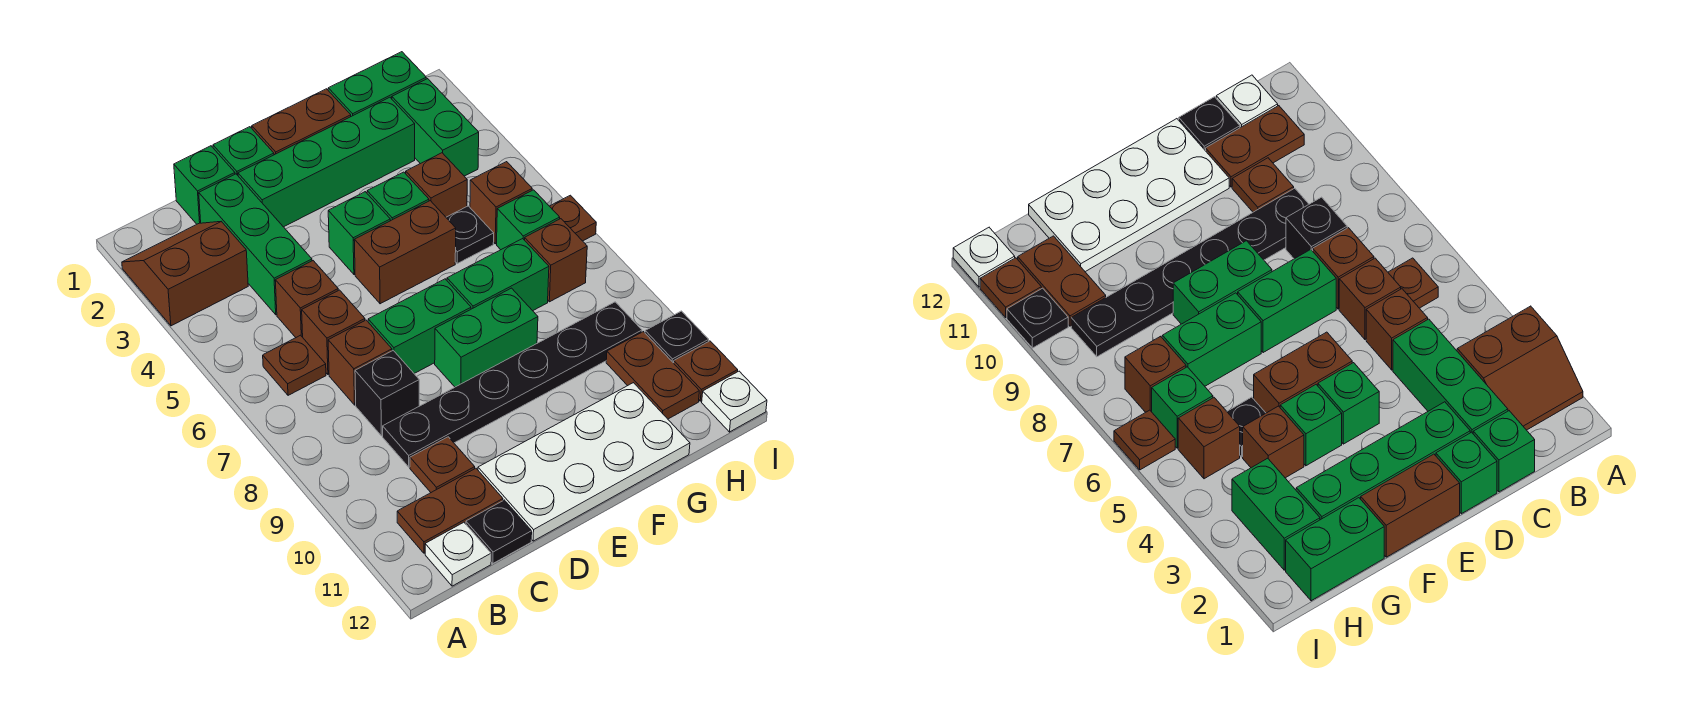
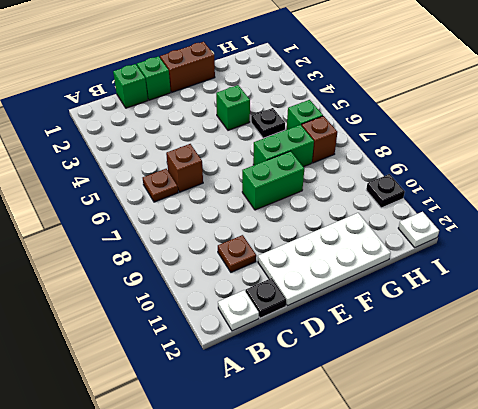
none -> brown 2x2 slope [122,221,248,326]
none -> brown 1x2 plate [397,468,503,553]
none -> green 1x3 brick [199,174,312,315]
none -> brown 1x1 brick [275,261,338,338]

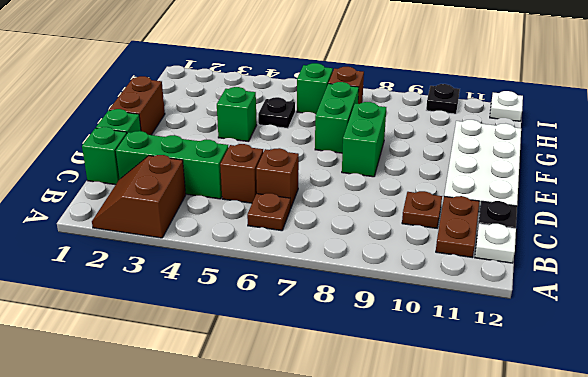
none -> brown 1x1 brick [328,320,392,405]
none -> black 1x1 brick [355,351,419,436]
none -> black 1x6 plate [383,302,642,467]
none -> green 1x4 brick [238,97,415,227]

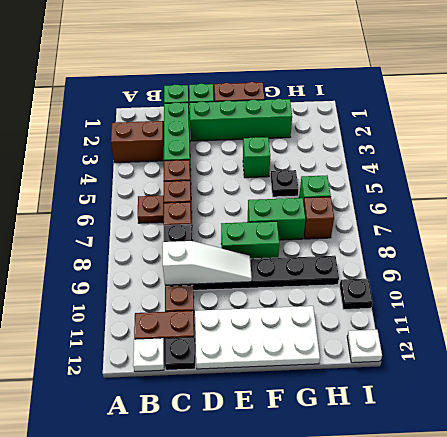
white 1x3 slope [163,241,252,285] -> none
none -> green 1x2 brick [368,279,471,373]
none -> green 1x1 brick [328,192,390,274]
none -> brown 1x2 brick [354,201,456,304]
none -> green 1x2 brick [328,52,426,116]

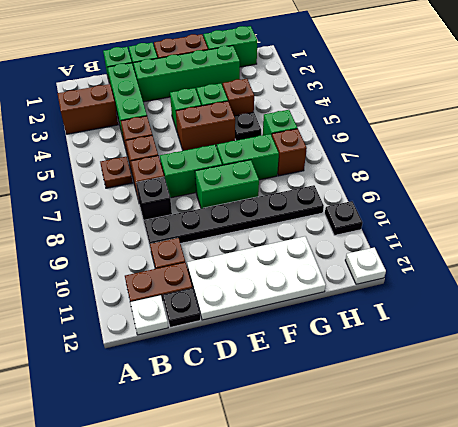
none -> green 1x2 brick [392,79,479,176]
none -> brown 1x1 brick [470,162,532,244]
none -> brown 1x2 plate [606,332,699,419]
none -> brown 1x1 plate [550,195,596,241]

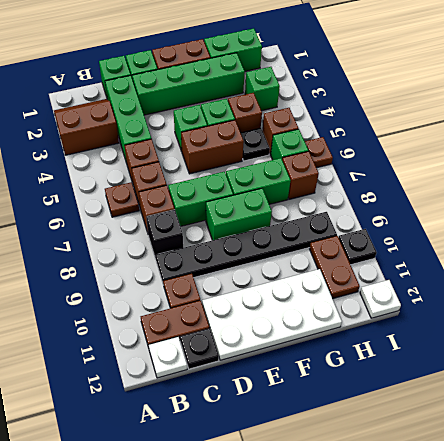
green 1x1 brick [245,67,280,111] -> green 1x2 brick [392,79,479,176]
none -> brown 1x1 plate [674,341,738,401]

